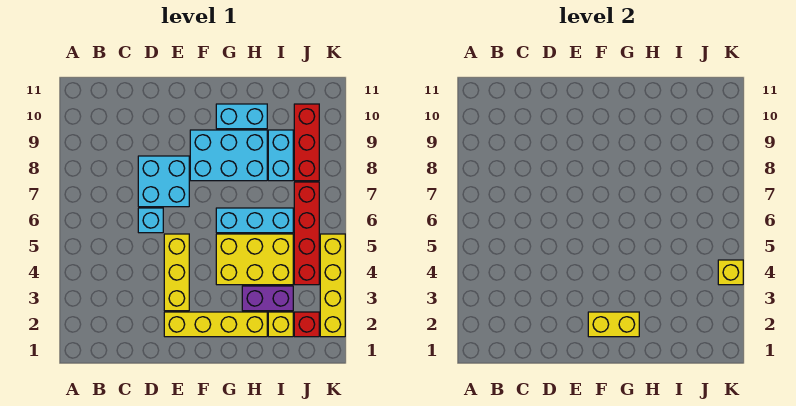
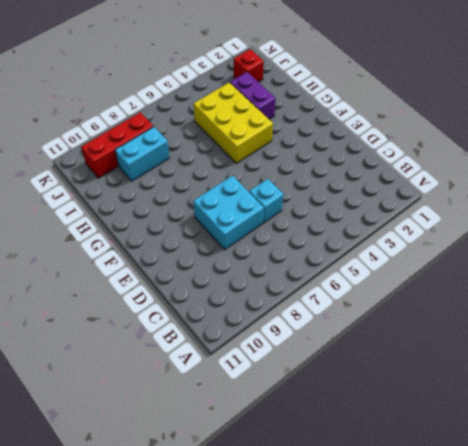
none -> yellow 1x4 brick [164,312,267,337]
none -> yellow 1x3 brick [164,234,189,311]
none -> cyan 2x3 brick [190,130,267,181]

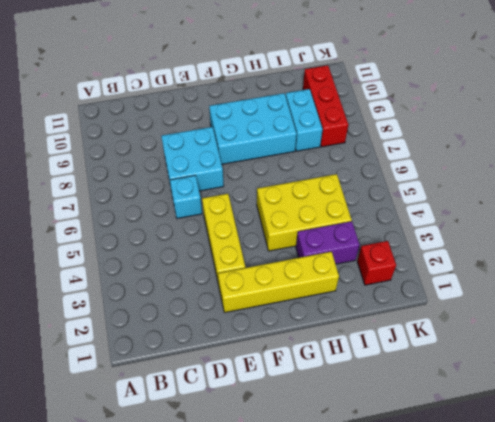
none -> cyan 1x3 brick [216,208,293,233]
none -> cyan 1x2 brick [216,104,267,129]
none -> yellow 1x1 brick [268,312,293,337]

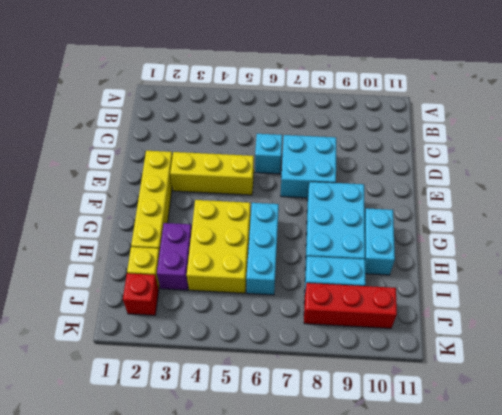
none -> red 1x4 brick [294,182,319,285]
none -> yellow 1x4 brick [320,234,345,337]
none -> yellow 1x2 brick [588,312,639,337]

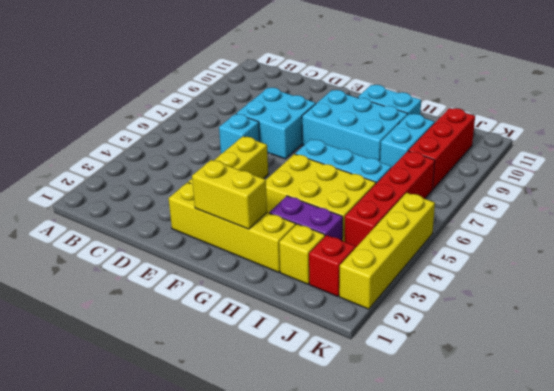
none -> yellow 1x1 brick [718,260,743,285]

